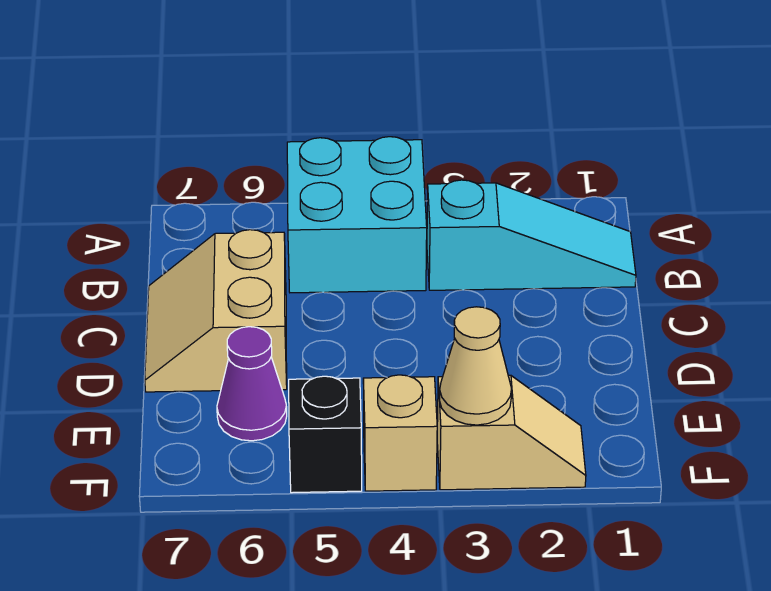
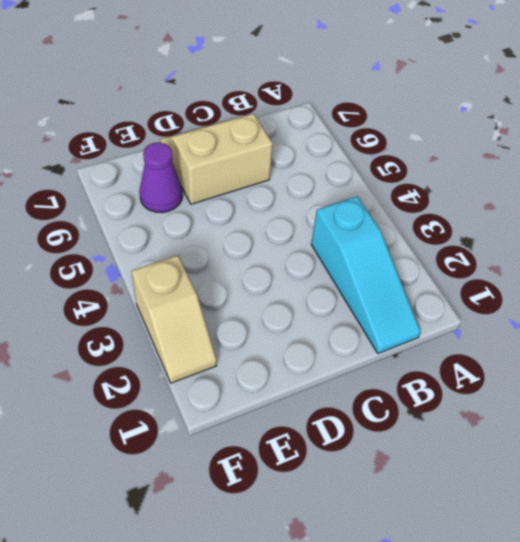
none -> cyan 2x2 brick [287,137,427,293]
none -> tan 1x1 brick [363,375,437,491]

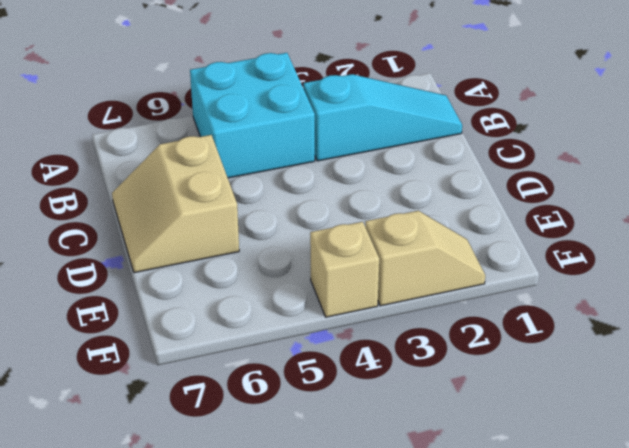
none -> purple 1x1 cone [217,327,287,441]
none -> black 1x1 brick [289,376,362,493]

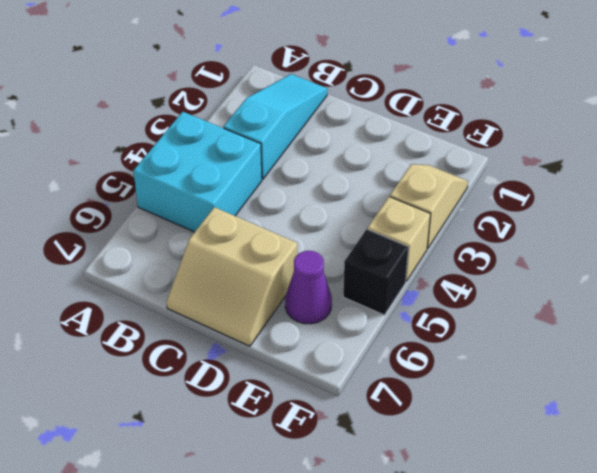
none -> tan 1x1 cone [440,307,512,425]

